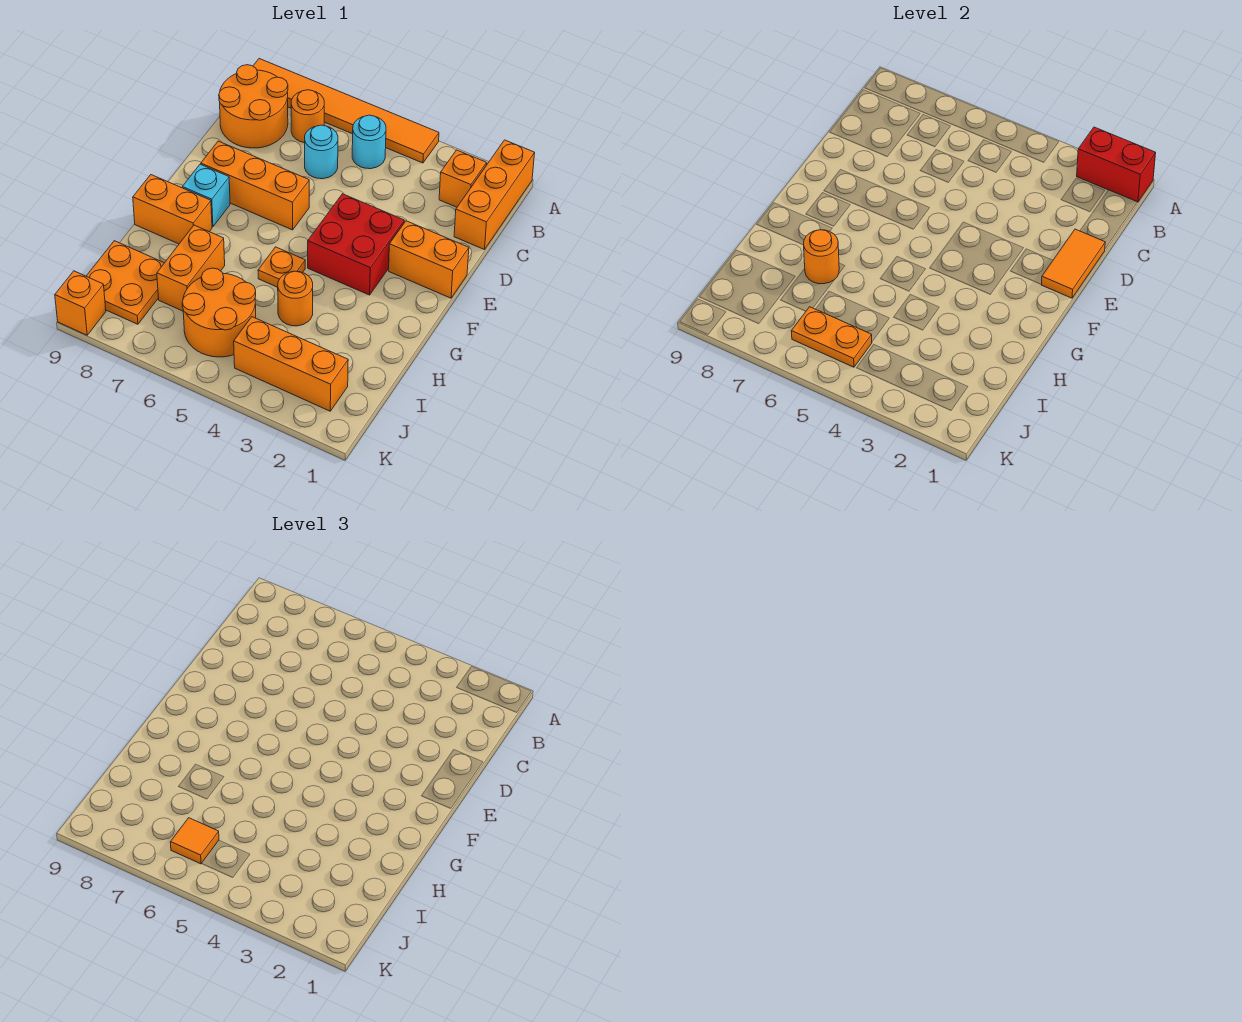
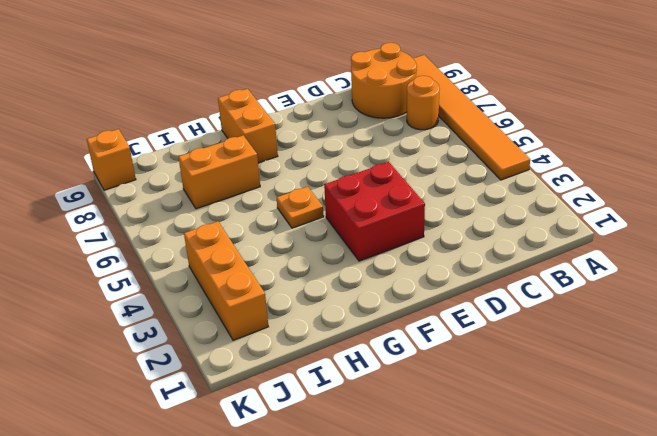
none -> orange 1x3 brick [454,140,535,250]
none -> orange 1x1 brick [439,150,487,207]
none -> cyan 1x1 round brick [352,115,386,169]

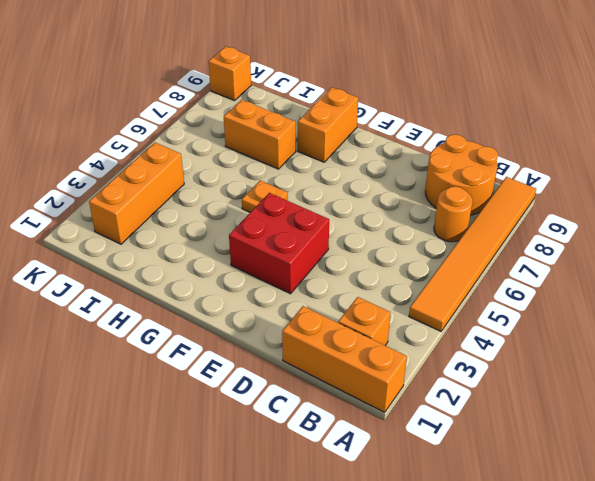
none -> cyan 1x1 round brick [352,115,386,169]
none -> cyan 1x1 round brick [305,125,338,179]
none -> orange 1x2 brick [389,221,469,298]

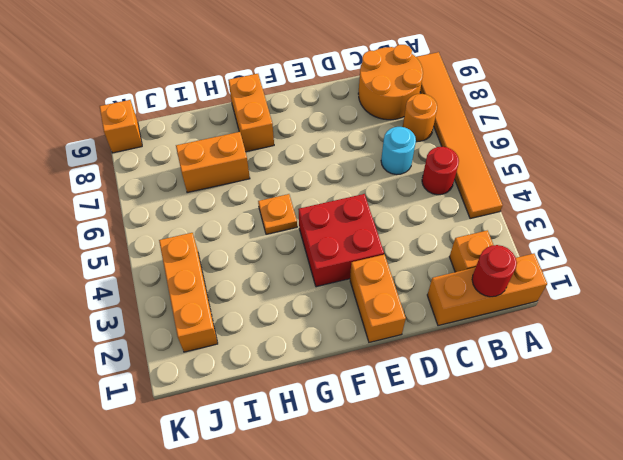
red 1x1 round brick [472,245,517,297] -> none
red 1x1 round brick [422,147,459,195] -> cyan 1x1 round brick [352,115,386,169]
none -> orange 1x3 brick [201,141,309,230]
none -> cyan 1x1 brick [182,164,230,227]
none -> orange 1x1 round brick [278,271,313,326]

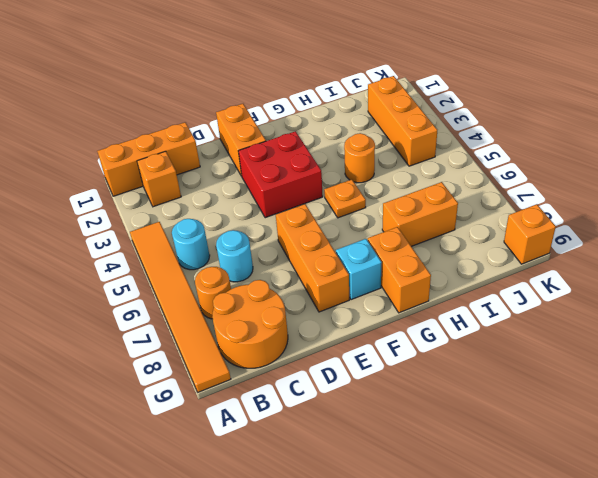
none -> orange 2x2 round brick [182,268,256,357]
none -> orange 2x2 plate [86,241,164,324]
none -> red 1x2 brick [1077,127,1156,202]

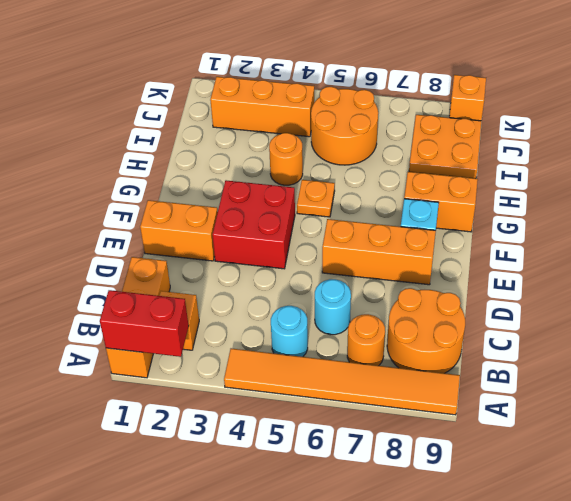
none -> orange 1x2 brick [157,225,225,311]
none -> orange 1x2 tile [1041,229,1105,298]
none -> orange 1x1 round brick [804,230,839,284]

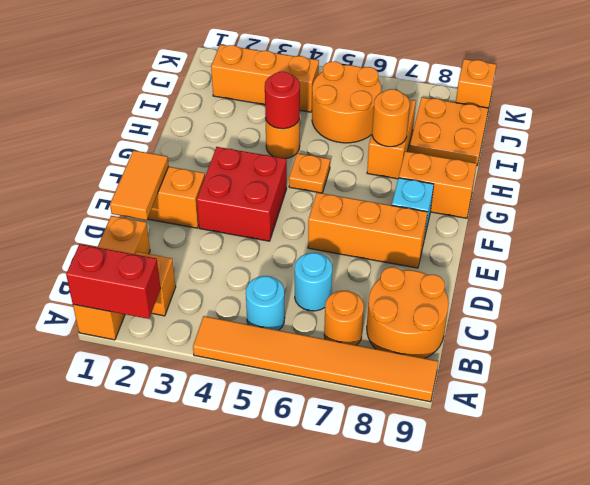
red 1x1 round brick [265,72,300,129] -> none
none -> orange 1x2 plate [791,307,872,367]
none -> orange 1x1 tile [170,818,219,864]

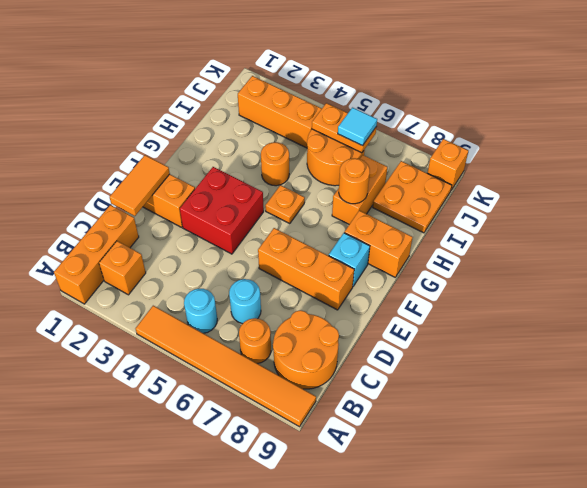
cyan 1x1 tile [338,108,377,146] -> orange 1x1 tile [170,818,219,864]
none -> red 1x2 brick [1077,127,1156,202]

